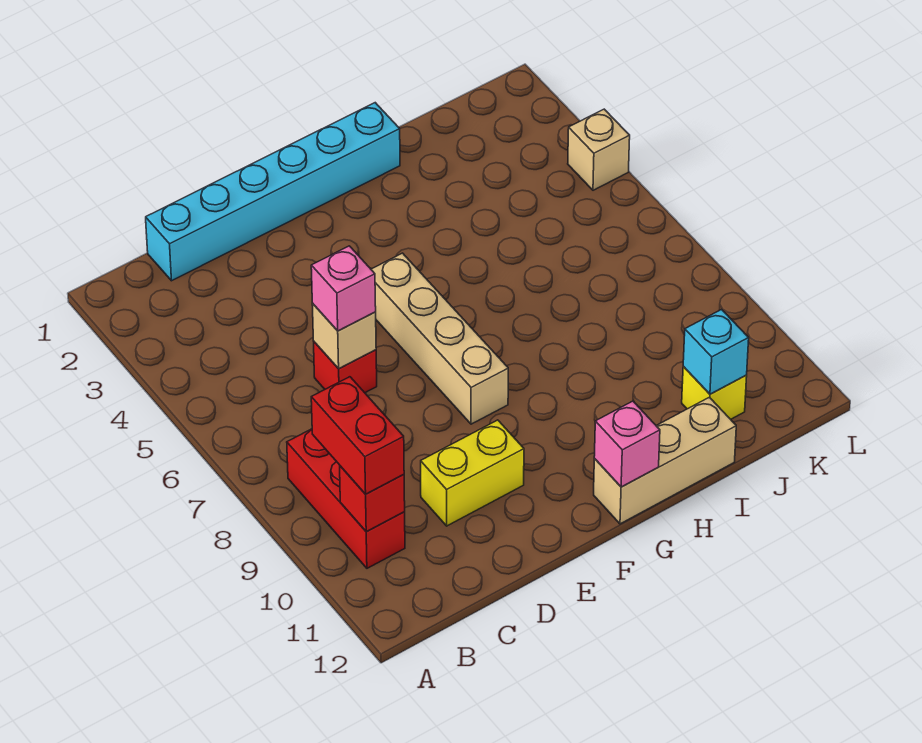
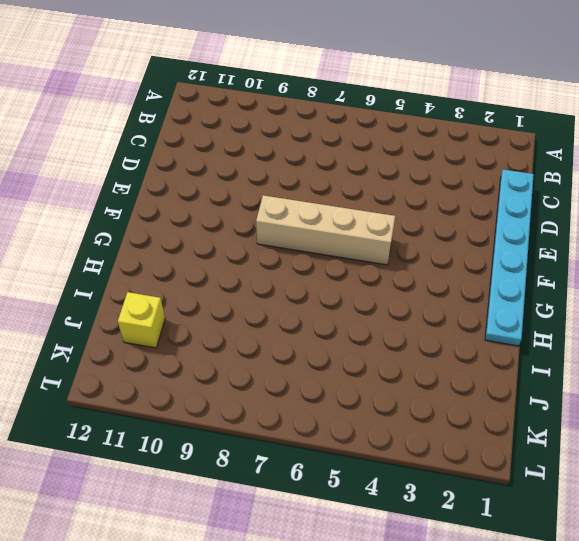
cyan 1x6 plate [485,170,534,346] -> cyan 1x6 brick [146,103,400,281]
none -> red 1x3 brick [287,429,405,568]
none -> red 1x1 brick [314,342,377,393]
none -> yellow 1x2 brick [421,420,524,526]

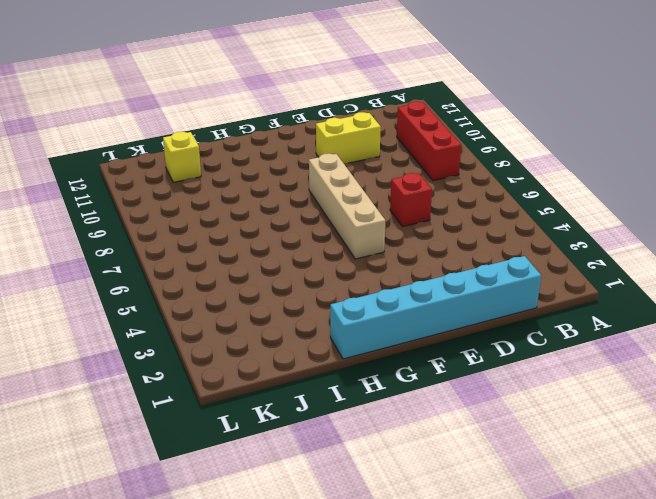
none -> tan 1x3 brick [594,397,736,524]
none -> tan 1x1 brick [568,109,630,190]
none -> red 1x1 brick [340,466,405,532]

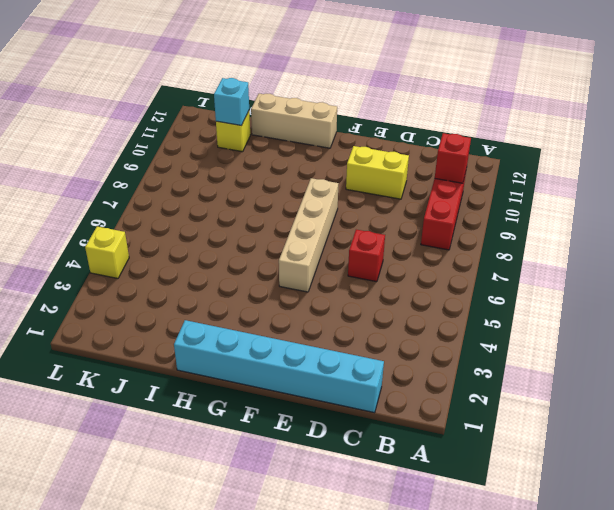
yellow 1x1 brick [85,226,129,278] -> tan 1x1 brick [568,109,630,190]
none -> tan 1x1 brick [312,304,376,369]
none -> pink 1x1 brick [594,401,660,487]
none -> red 1x2 brick [311,377,404,494]

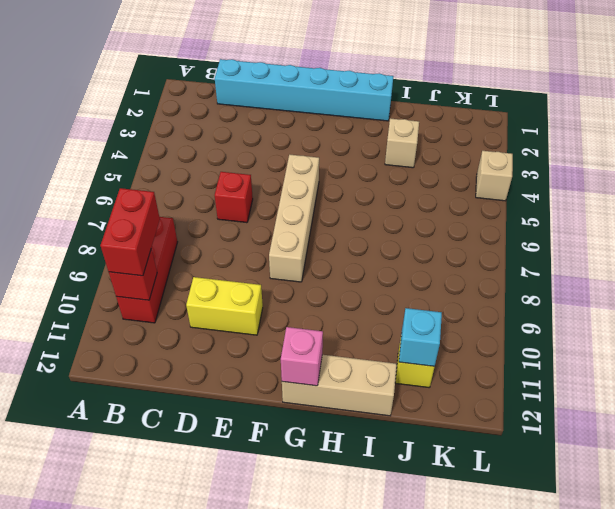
tan 1x1 brick [385,118,419,168] -> tan 1x1 brick moved to [312,304,376,369]
none -> pink 1x1 brick [311,246,376,331]

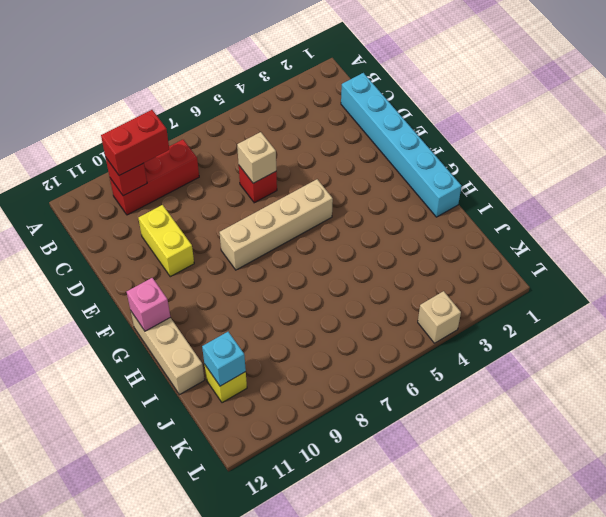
none -> pink 1x1 brick [311,246,376,331]

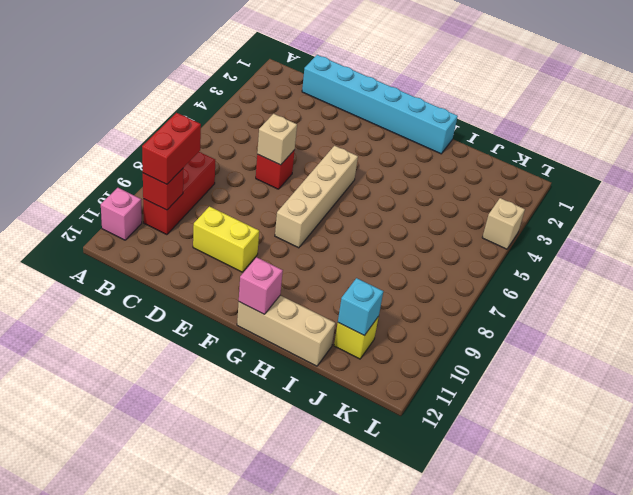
pink 1x1 brick [101,188,142,240] -> pink 1x1 brick moved to [311,246,376,331]

